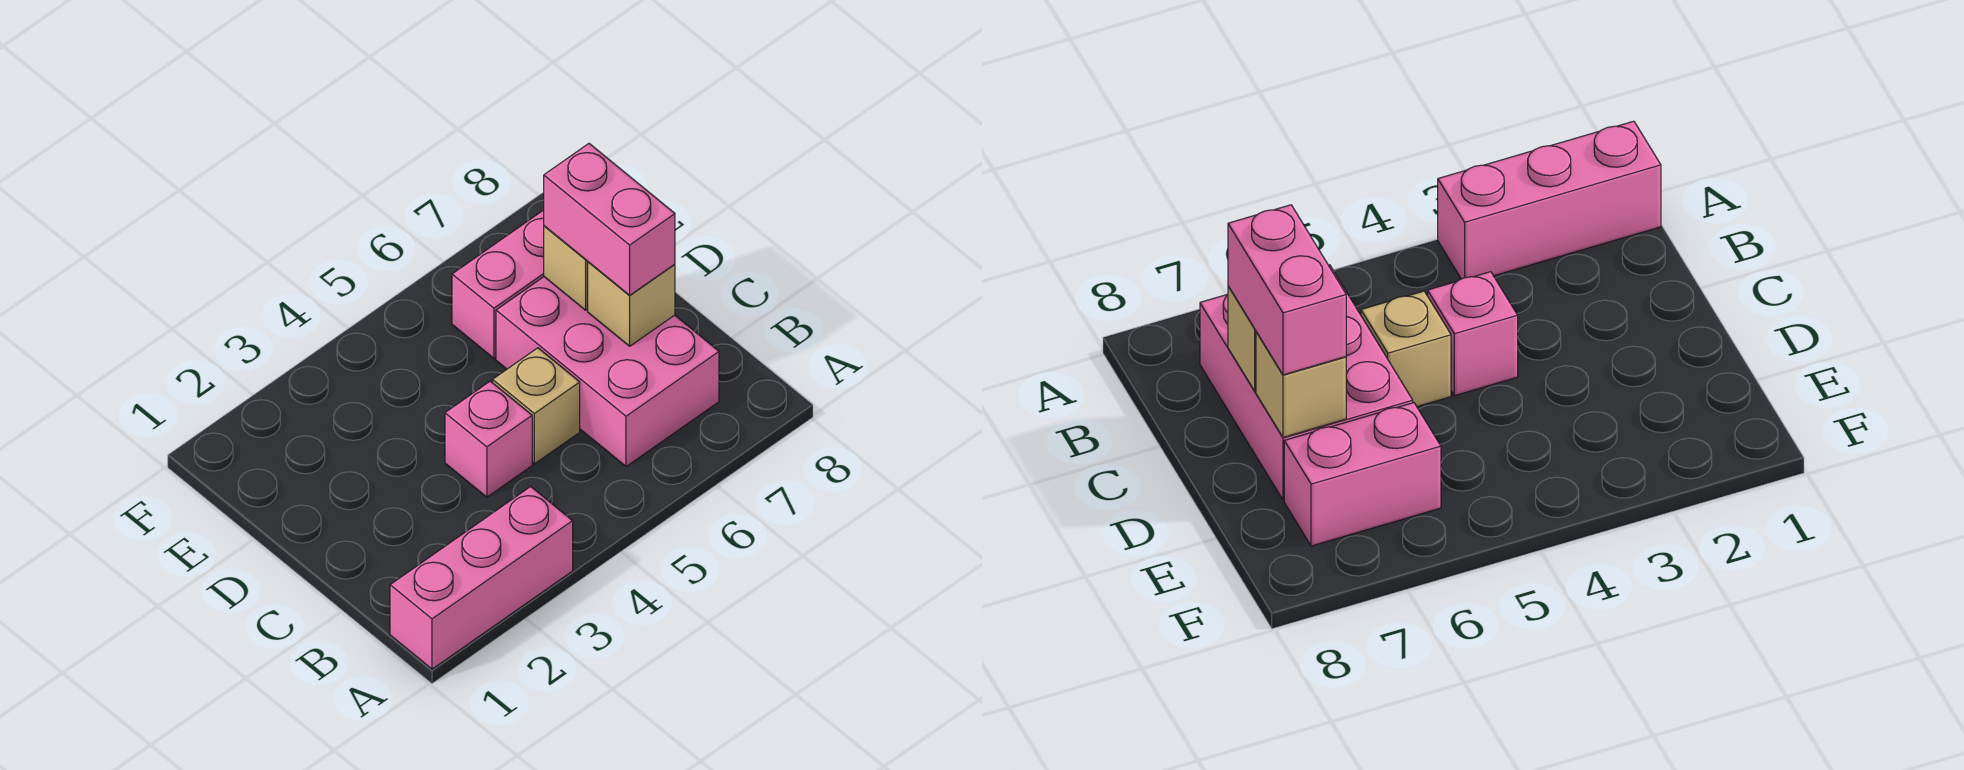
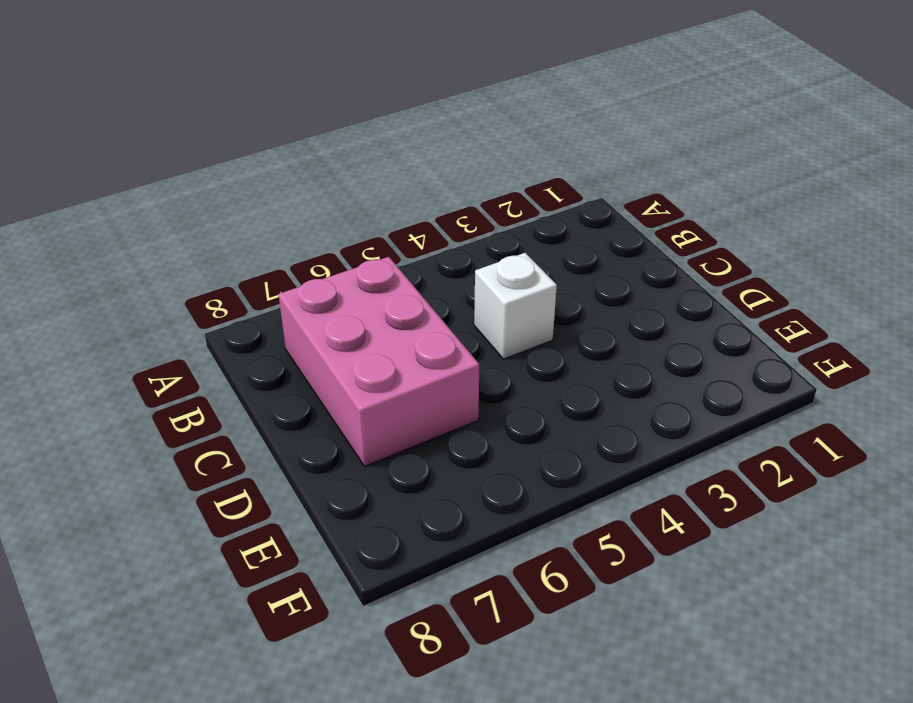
white 1x1 brick [474,253,557,359] -> pink 1x1 brick [445,381,532,497]
none -> pink 1x3 brick [390,487,573,669]
none -> tan 1x1 brick [493,348,580,464]

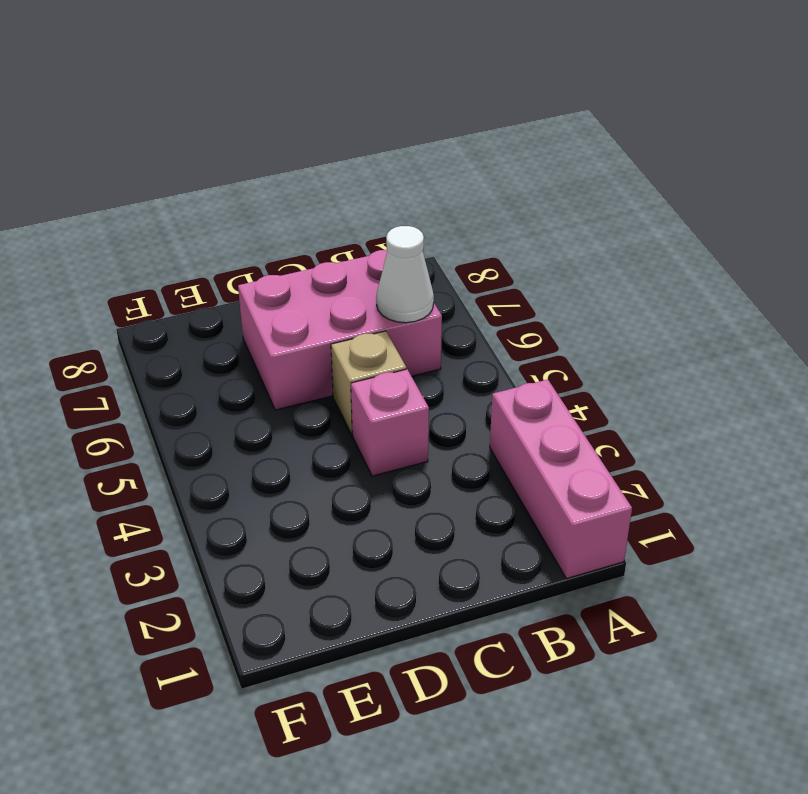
white 1x1 cone [376,226,434,323] -> none
none -> pink 1x2 brick [452,210,544,358]
none -> tan 1x1 brick [588,262,675,346]

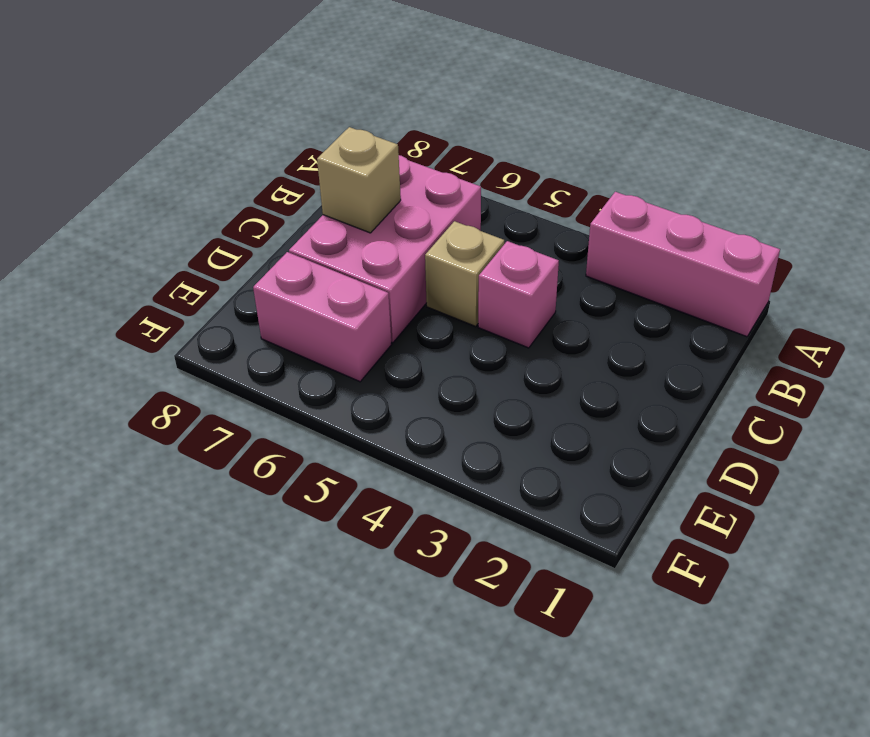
none -> tan 1x1 brick [544,226,588,310]
none -> pink 1x2 brick [544,144,675,295]

